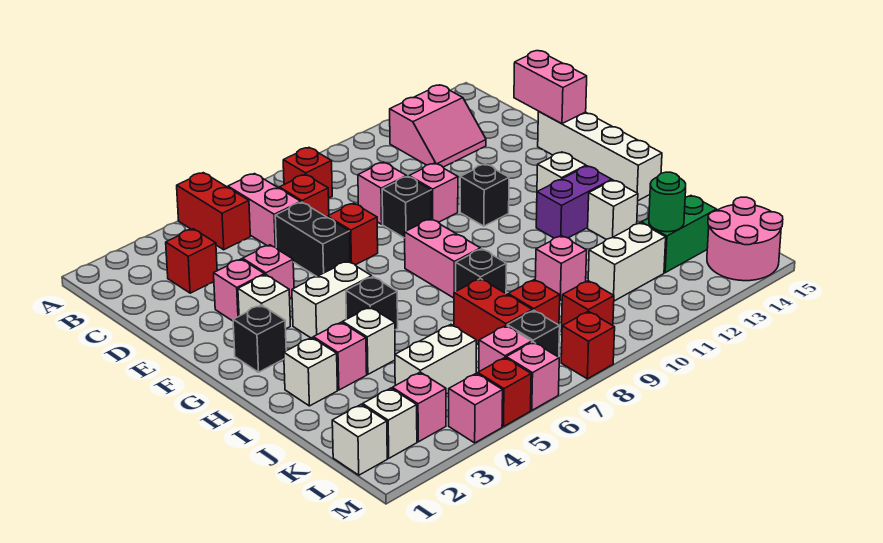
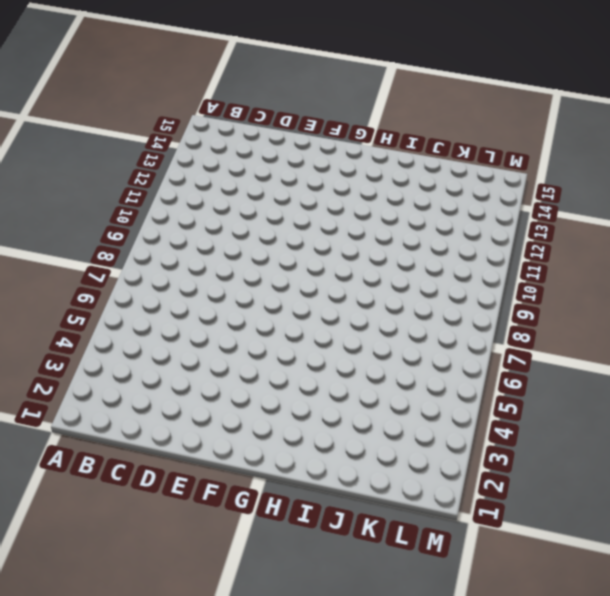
none -> red 1x2 brick [177,173,250,250]
none -> pink 1x2 brick [228,174,301,248]
none -> red 1x1 brick [283,148,332,198]
none -> pink 2x2 slope [390,85,486,167]

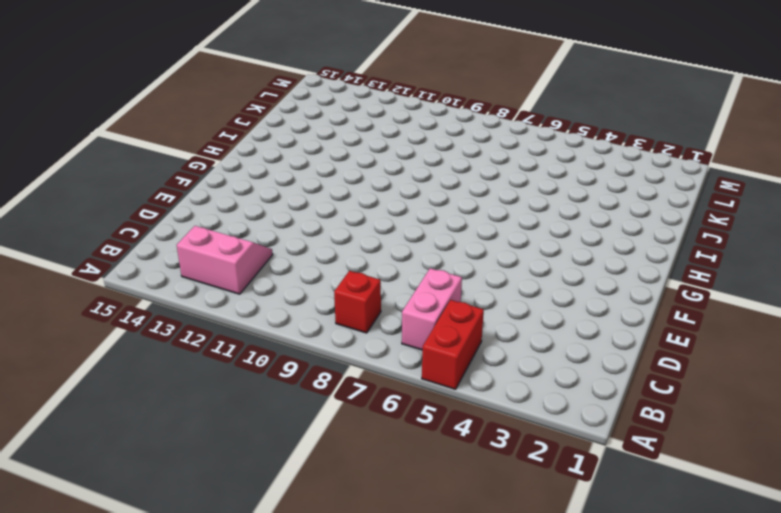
none -> red 1x1 brick [166,229,217,293]
none -> red 1x1 brick [279,174,329,217]
none -> black 1x2 brick [275,202,350,277]
none -> pink 1x1 brick [358,162,407,224]

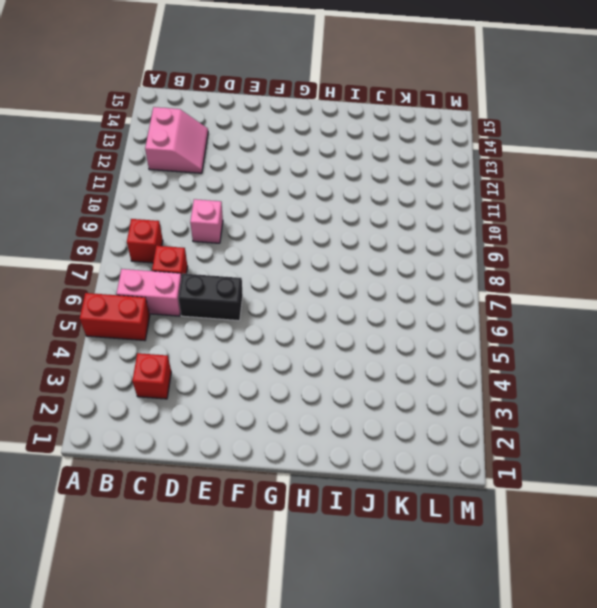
none -> pink 1x1 brick [214,259,265,321]
none -> pink 1x1 brick [243,245,294,298]
none -> red 1x1 brick [328,203,378,265]
none -> black 1x1 brick [382,176,431,238]

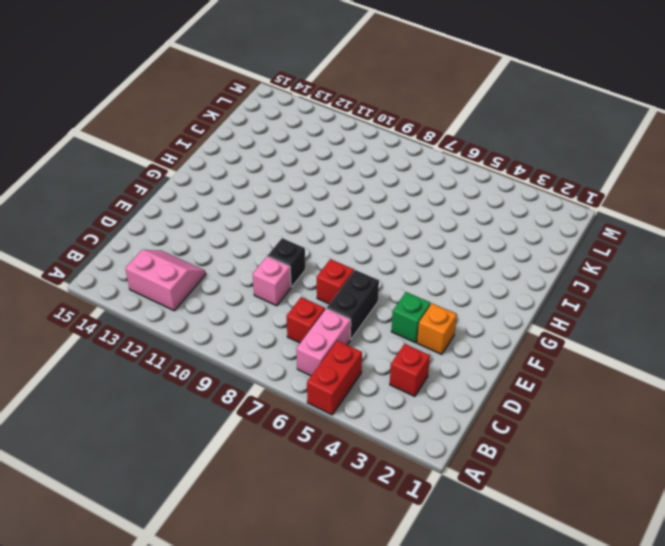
orange 1x1 brick [417,303,457,355] -> pink 1x1 brick [214,259,265,321]
green 1x1 brick [391,292,430,343] -> pink 1x1 brick [243,245,294,298]
none -> red 1x1 brick [283,148,332,198]
none -> pink 1x1 brick [409,163,458,222]
none -> white 1x4 brick [538,112,662,201]
none -> white 1x1 brick [238,274,290,329]

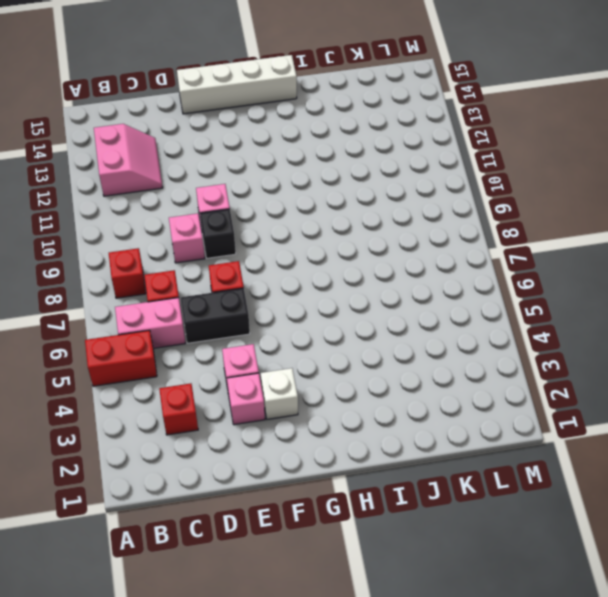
none -> black 1x1 brick [460,164,509,226]
none -> black 1x1 brick [233,305,286,372]
none -> white 1x2 brick [292,261,372,338]
none -> pink 1x2 brick [405,219,480,298]

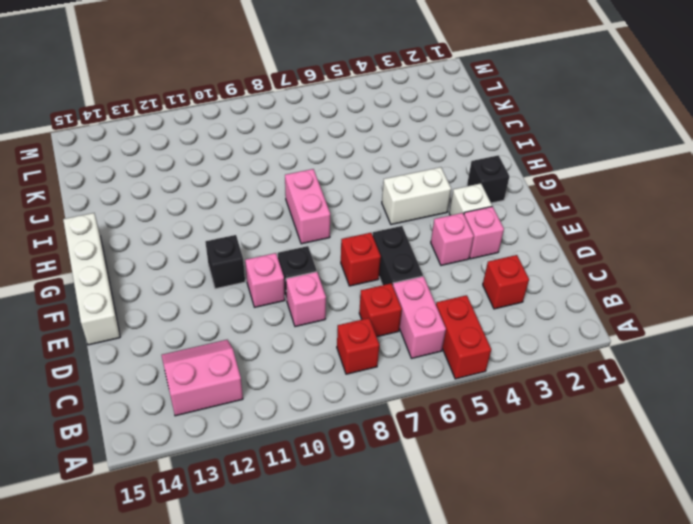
none -> white 1x1 brick [537,152,586,192]
none -> black 1x1 brick [346,277,398,330]
none -> purple 1x2 brick [536,166,612,238]
none -> white 1x1 brick [284,338,337,406]

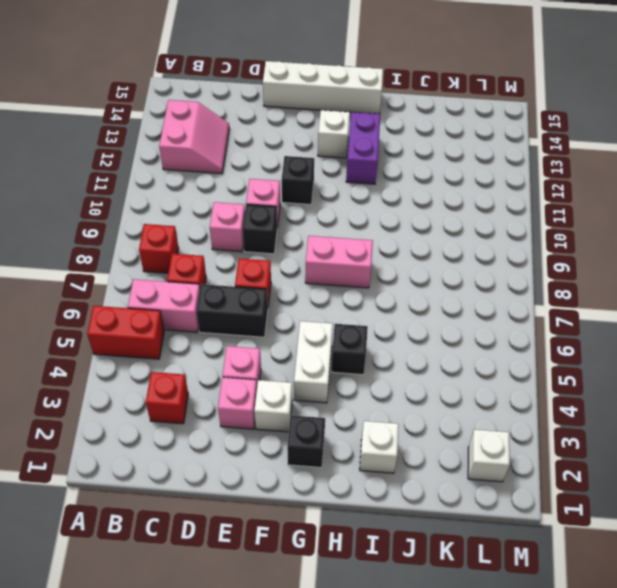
none -> pink 1x1 brick [313,322,367,390]
none -> white 1x1 brick [343,307,395,374]
none -> black 1x1 brick [456,249,507,293]
none -> white 1x1 brick [588,180,638,239]

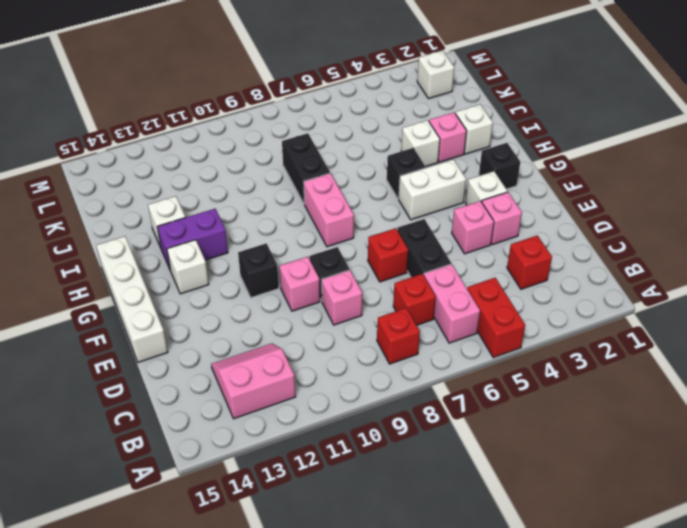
black 1x2 brick [282,133,330,204] -> black 1x1 brick [456,249,507,293]
none -> red 1x2 brick [454,279,532,345]
none -> pink 1x1 brick [535,236,587,300]
none -> white 1x2 brick [395,325,476,394]
none -> red 1x1 brick [508,280,560,325]

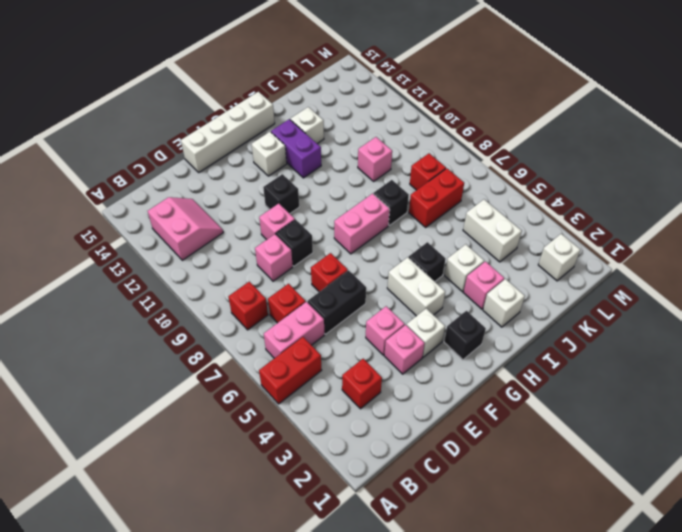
none -> white 1x2 brick [588,223,666,301]
none -> green 1x2 brick [641,196,717,273]
none -> white 1x1 brick [332,405,387,475]
none -> pink 1x1 brick [392,372,446,442]

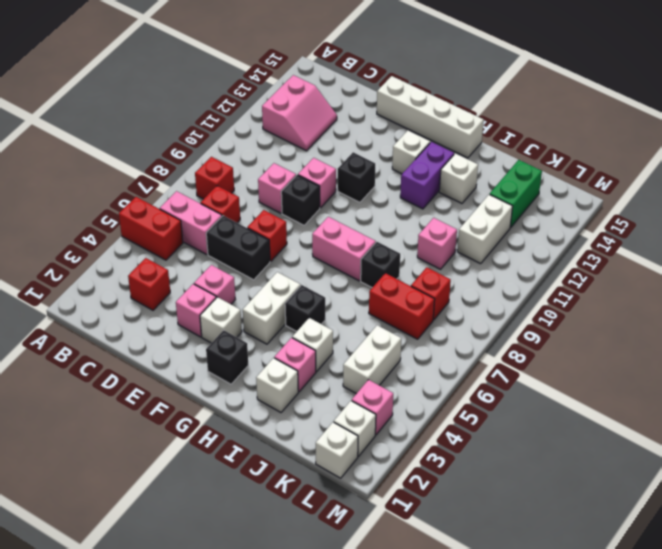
none -> pink 1x1 brick [479,326,532,371]
none -> black 1x1 brick [507,310,560,357]
none -> red 1x1 brick [561,281,614,332]
none -> pink 2x2 round brick [707,197,783,281]

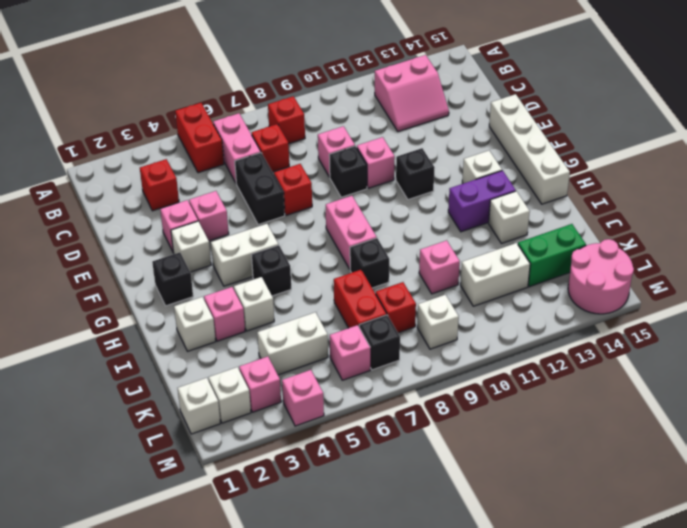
white 1x1 brick [417,295,459,349] -> red 1x1 brick [561,281,614,332]
none -> red 1x1 brick [478,358,531,427]
none -> pink 1x1 brick [506,342,559,410]
none -> red 1x1 brick [561,311,615,379]
none -> pink 1x2 brick [514,51,587,124]

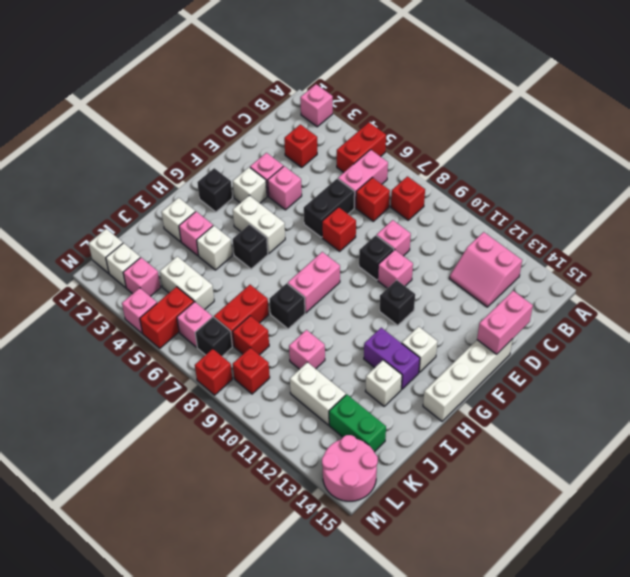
pink 1x1 brick [300,84,333,127] -> pink 1x1 brick moved to [506,342,559,410]
red 1x2 brick [140,287,194,348] -> red 1x1 brick [478,358,531,427]
none -> green 1x1 round brick [649,172,686,232]

